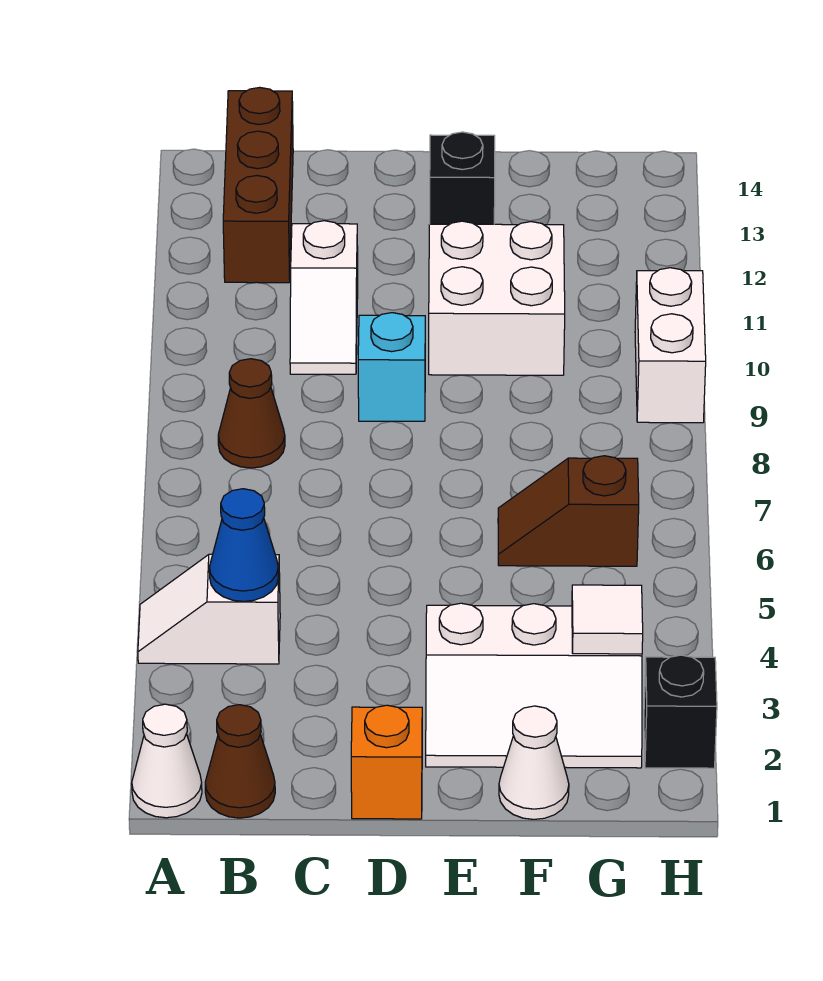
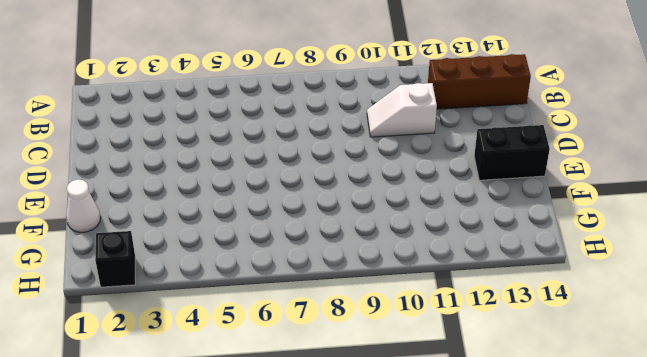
black 1x2 brick [474,125,550,180] -> black 1x1 brick [430,132,495,224]
none -> white 1x1 cone [132,704,202,818]
none -> white 1x2 slope [138,554,280,664]
none -> brown 1x1 cone [205,705,275,818]

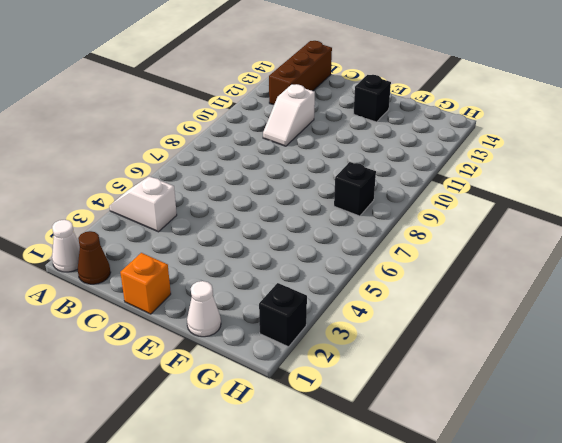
black 1x1 brick [334,162,376,216] -> none
none -> brown 1x1 cone [218,359,285,468]
none -> cyan 1x1 brick [358,313,425,421]
none -> white 2x3 slope [426,603,642,768]

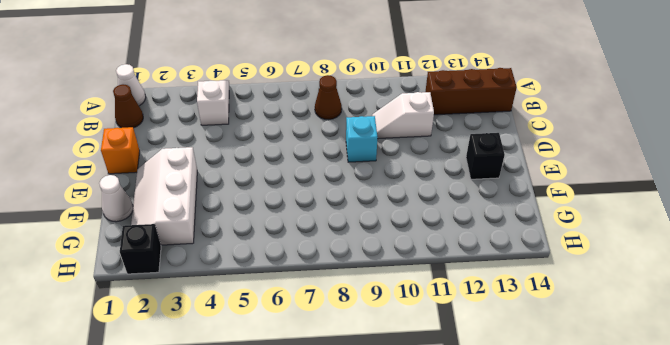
none -> white 2x2 brick [429,221,565,375]
none -> brown 1x2 slope [498,456,639,566]
none -> white 1x2 brick [635,268,706,423]

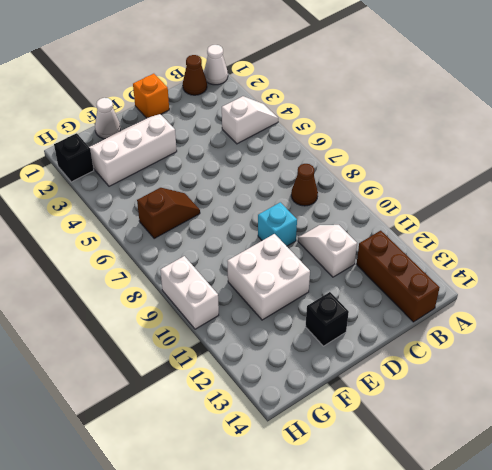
none -> blue 1x1 cone [209,489,279,601]
none -> white 1x1 tile [572,585,643,654]

